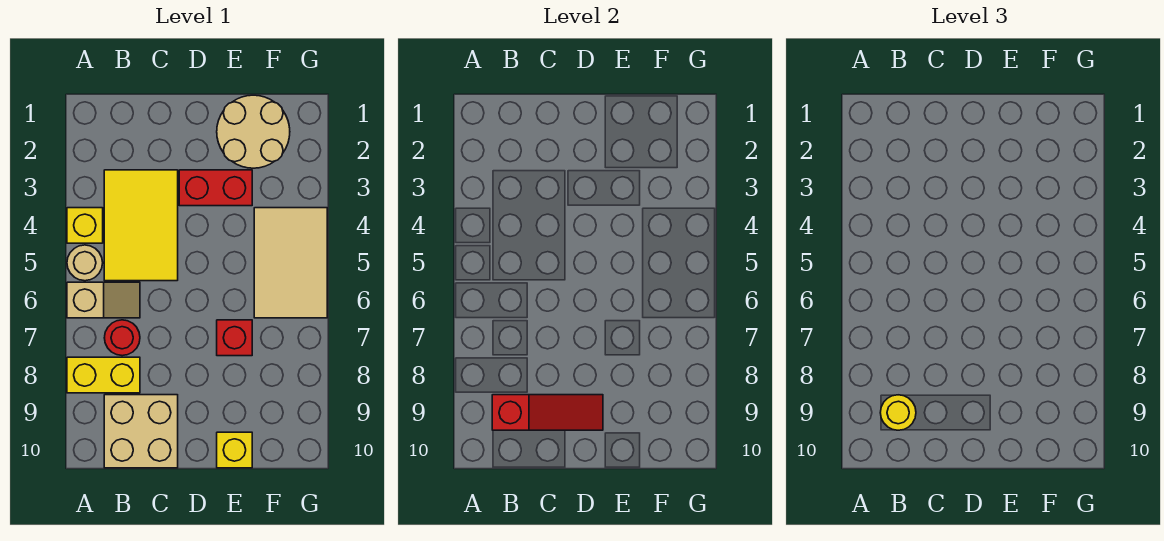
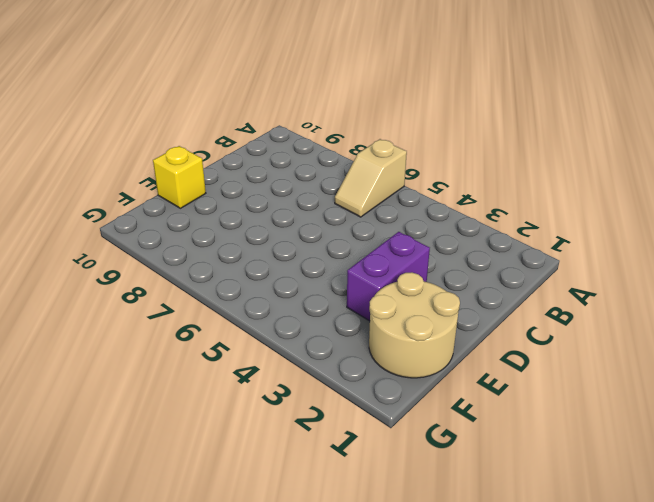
purple 1x2 brick [347,232,430,321] -> red 1x2 brick [179,170,252,206]
none -> yellow 1x1 brick [67,208,103,243]
none -> tan 1x1 round brick [67,245,103,281]
none -> yellow 1x2 brick [67,357,140,393]

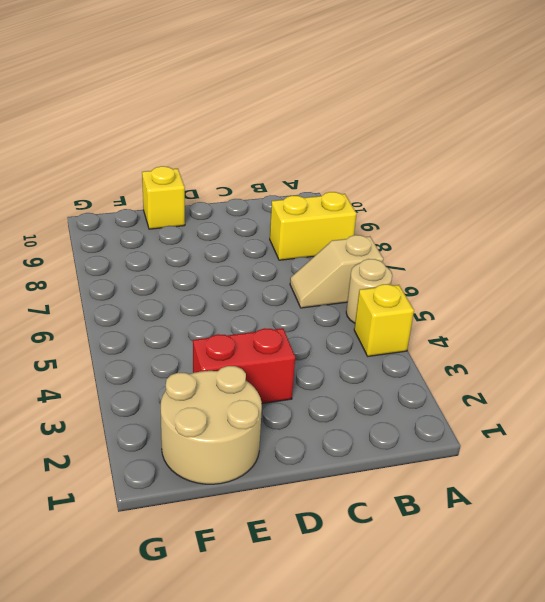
none -> yellow 2x3 tile [104,170,178,281]
none -> red 1x1 round brick [104,320,140,356]
none -> tan 2x2 brick [104,395,178,468]

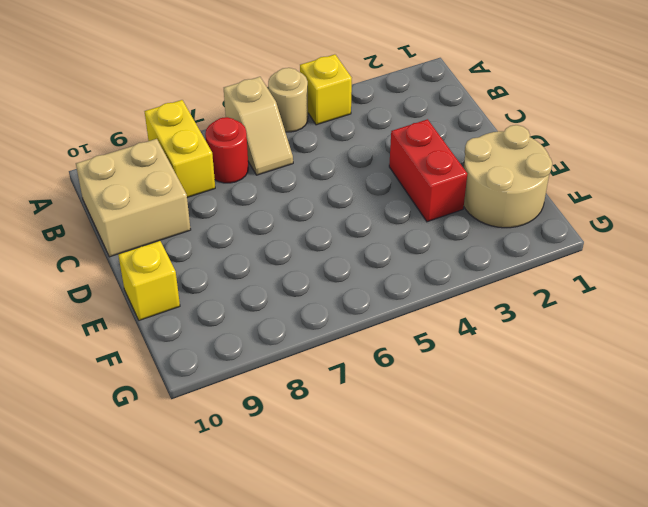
none -> yellow 2x3 tile [104,170,178,281]
none -> red 1x1 brick [217,320,252,356]
none -> tan 2x3 tile [254,208,327,318]

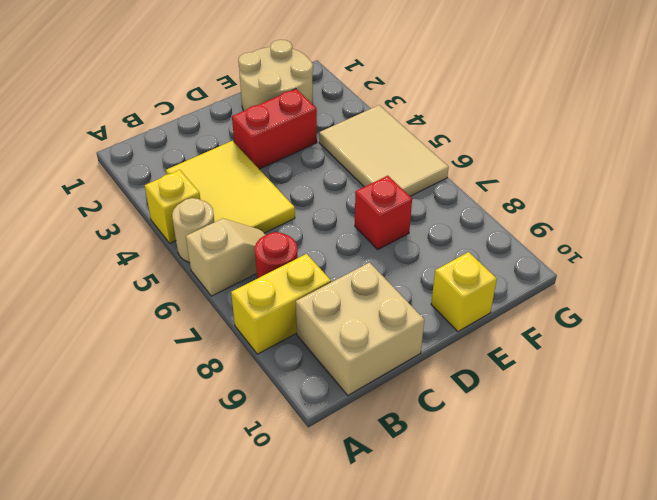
none -> red 1x3 slope [492,395,603,430]
none -> yellow 1x1 round brick [880,395,916,430]

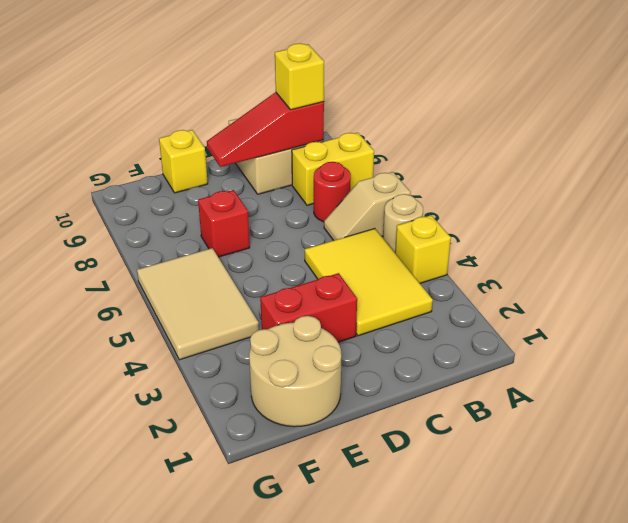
yellow 1x1 brick [275,43,324,110] -> yellow 1x1 round brick [880,395,916,430]

